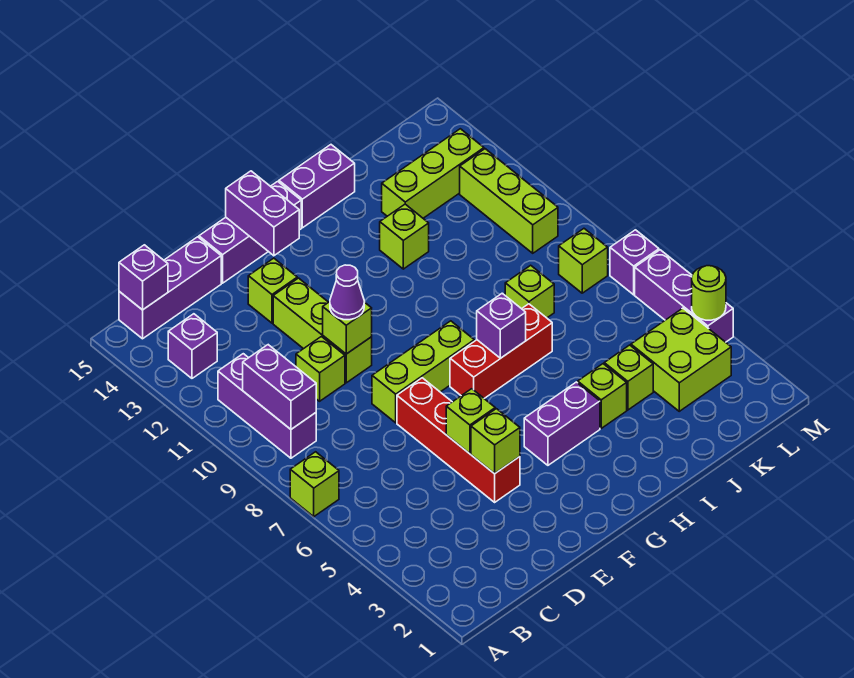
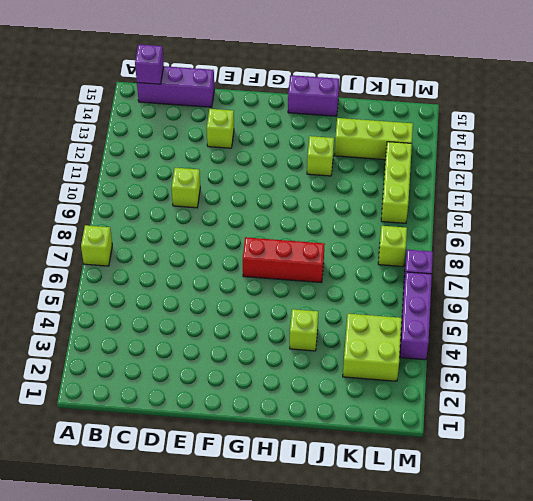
none -> purple 1x3 brick [218,354,316,458]
none -> purple 1x1 brick [168,314,217,378]
none -> red 1x4 brick [397,378,520,502]
none -> lime 1x3 brick [372,321,474,423]

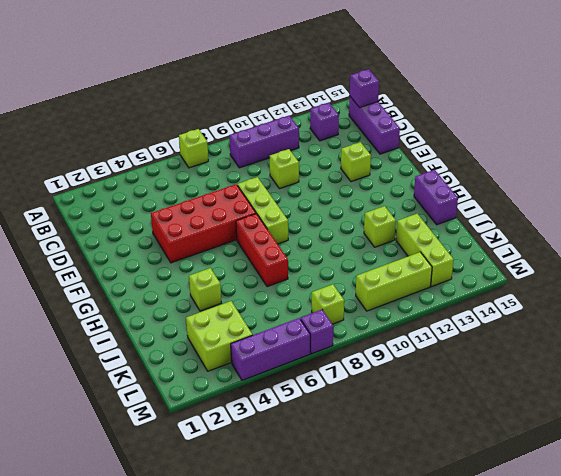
red 2x4 brick [151,184,256,263] -> red 1x4 brick [397,378,520,502]
none -> lime 1x3 brick [273,278,372,383]
none -> purple 1x3 brick [199,181,301,283]
none -> purple 1x2 brick [524,382,600,465]
none -> lime 1x1 brick [604,345,653,410]

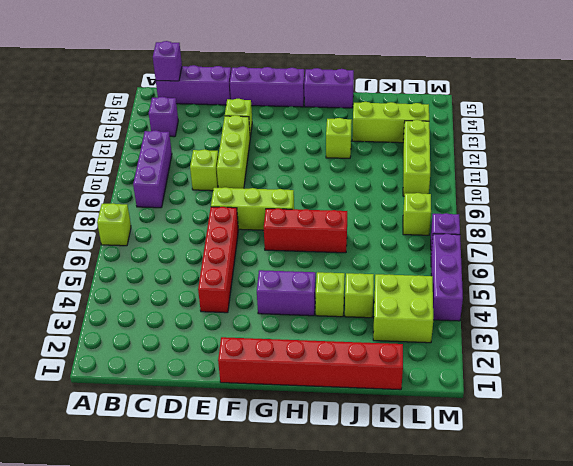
red 1x6 brick [218,337,403,390] -> none
none -> lime 1x1 brick [505,265,554,318]
none -> purple 1x2 brick [243,345,316,429]
none -> lime 1x1 brick [471,409,520,474]
none -> lime 1x1 brick [446,389,495,454]

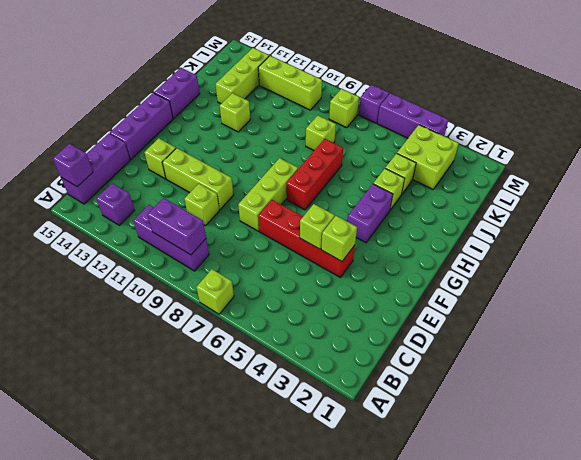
none -> lime 1x1 brick [323,302,372,354]
none -> purple 1x2 brick [226,171,299,256]
none -> purple 1x1 brick [477,293,526,358]
none -> lime 1x1 round brick [692,266,726,320]

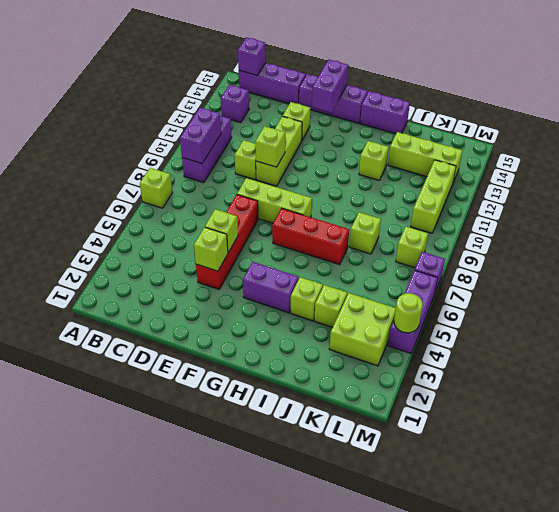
none -> purple 1x1 brick [477,293,526,358]
none -> purple 1x1 cone [330,265,364,320]

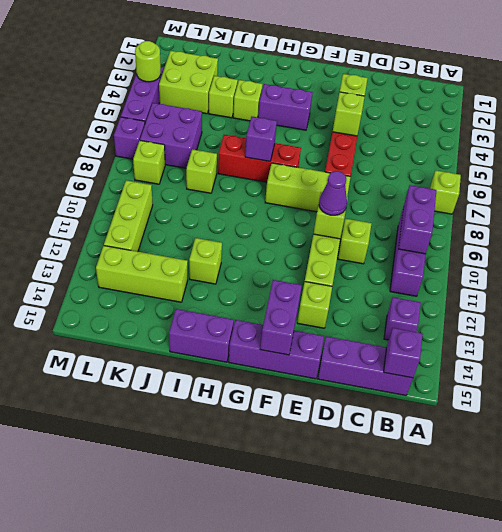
purple 2x2 brick [140,103,202,168] -> none

